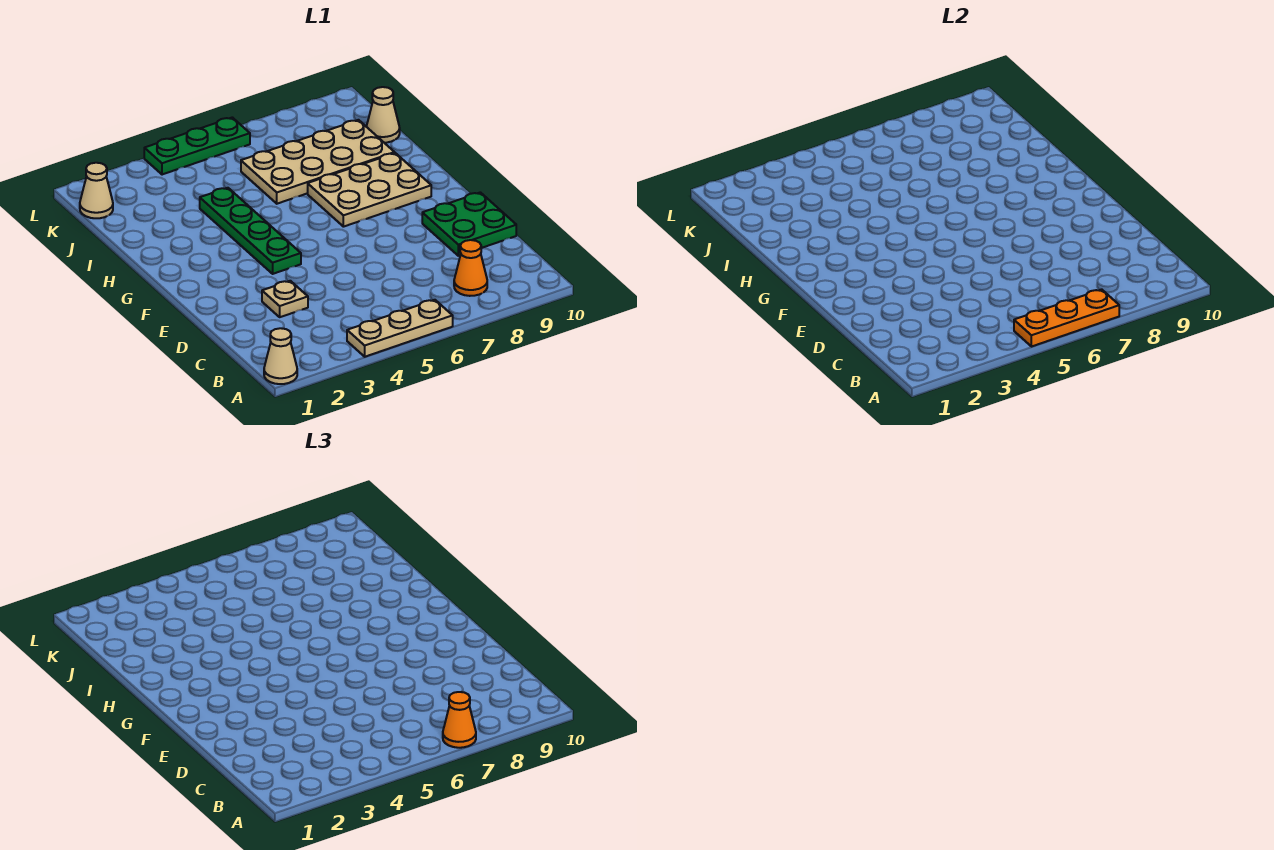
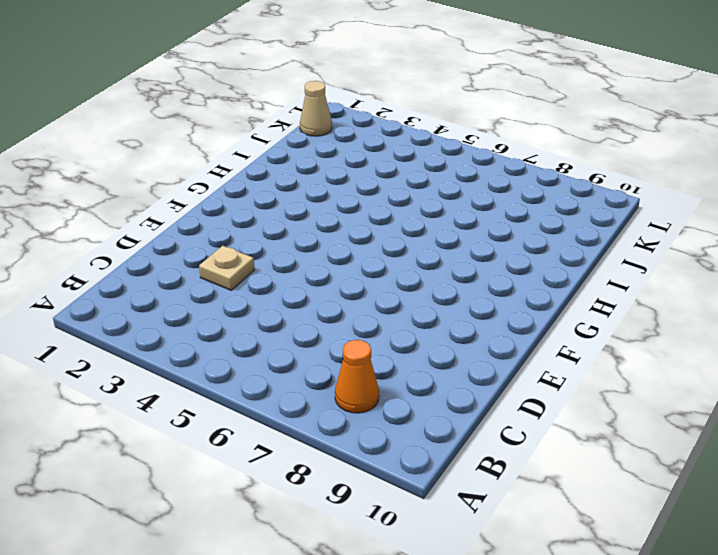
none -> tan 1x1 cone [264,328,297,384]
none -> tan 1x3 plate [347,300,453,357]
none -> green 2x2 plate [422,192,516,256]

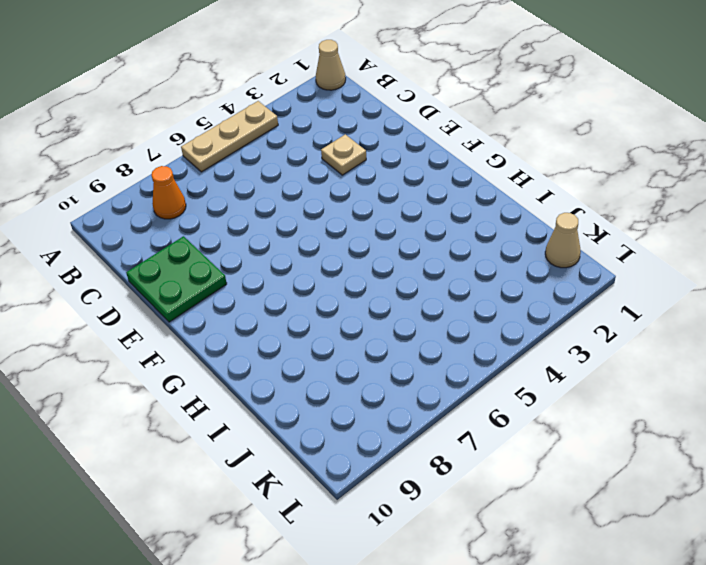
none -> green 1x4 plate [200,188,301,274]
none -> tan 2x3 plate [308,153,431,227]
none -> tan 2x4 plate [241,120,395,204]

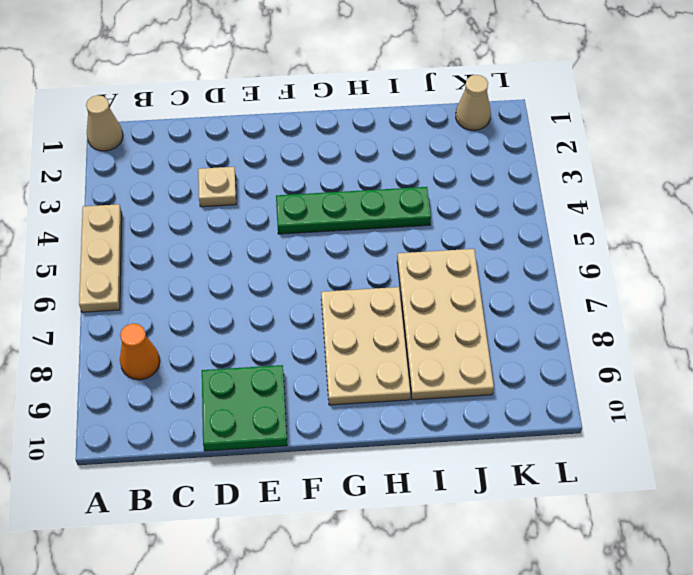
none -> tan 1x1 cone [366,87,400,143]
none -> green 1x3 plate [144,117,250,175]
none -> orange 1x3 plate [1014,289,1119,347]

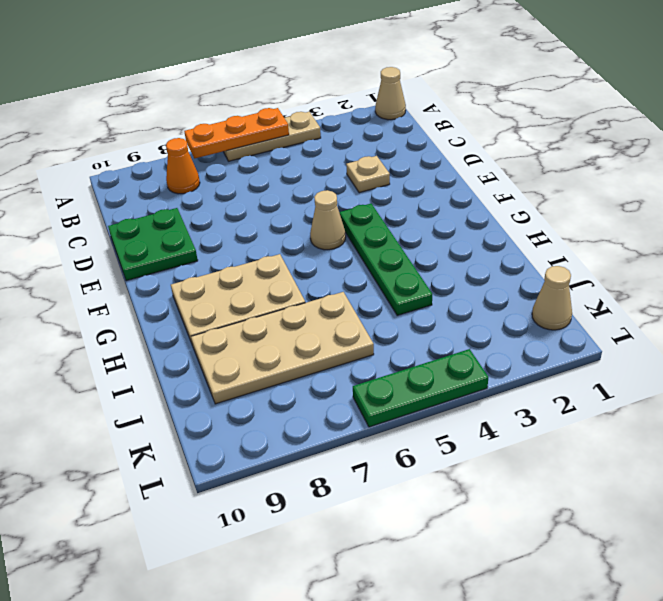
tan 1x1 cone [310,190,346,250] -> tan 1x1 cone moved to [366,87,400,143]
none -> orange 1x1 cone [443,692,476,748]

